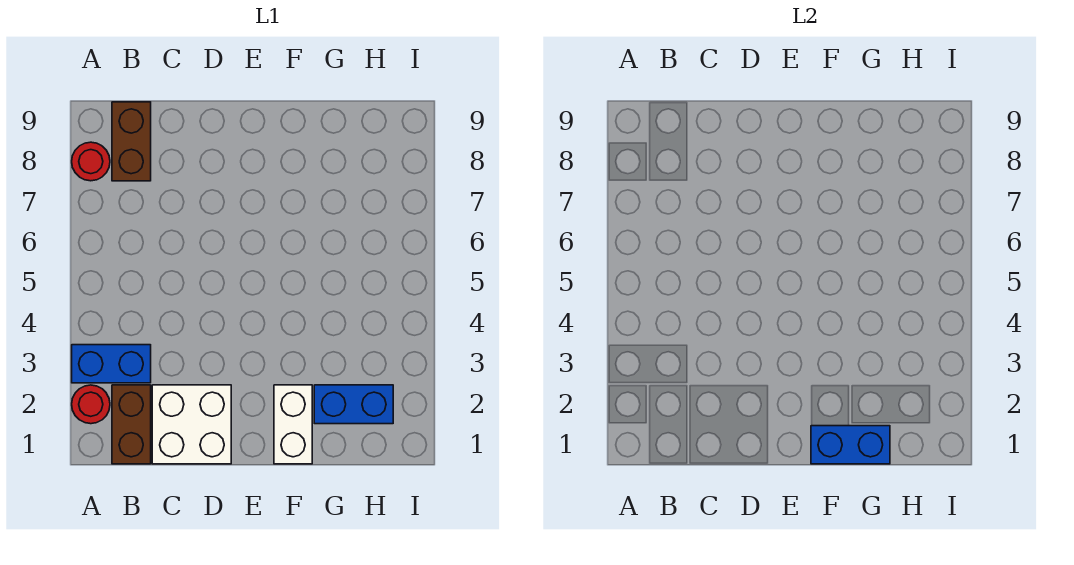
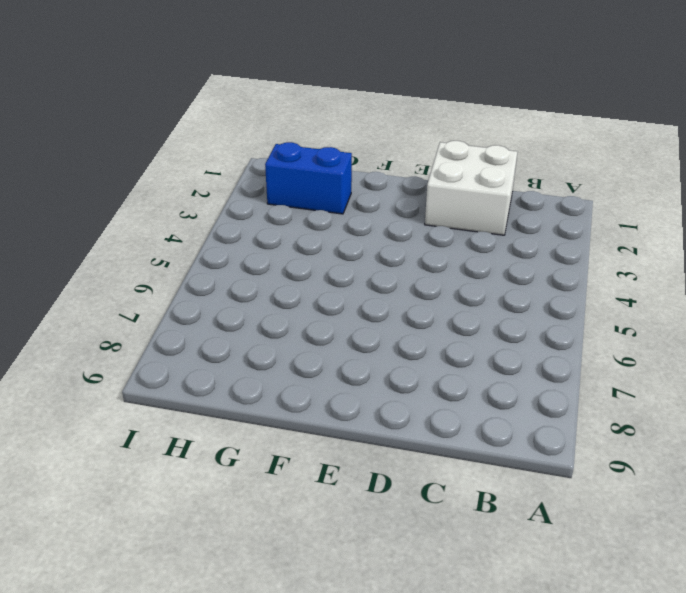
none -> red 1x1 round brick [72,385,110,424]
none -> blue 1x2 brick [72,345,151,383]

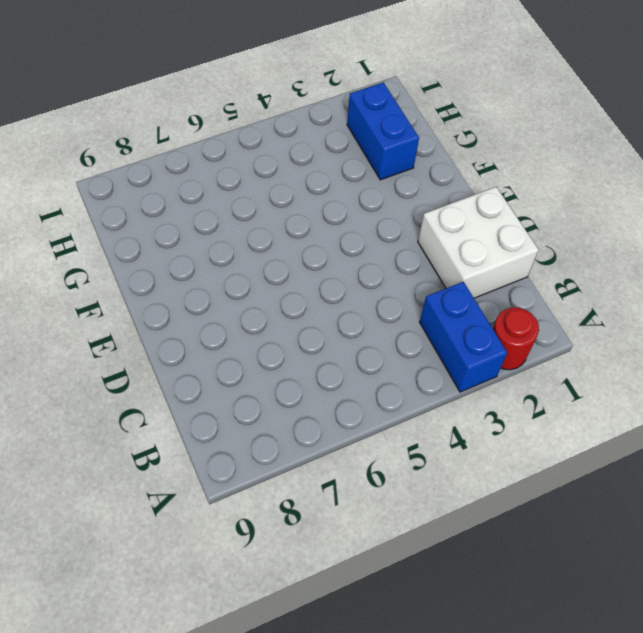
none -> red 1x1 round brick [72,142,110,181]
none -> brown 1x2 brick [112,385,151,464]

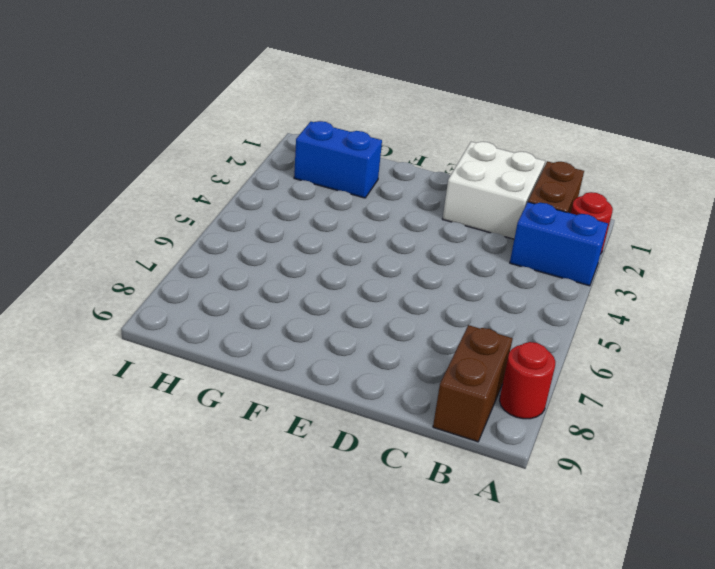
none -> white 1x2 brick [274,385,312,464]
none -> blue 1x2 brick [811,426,890,464]

